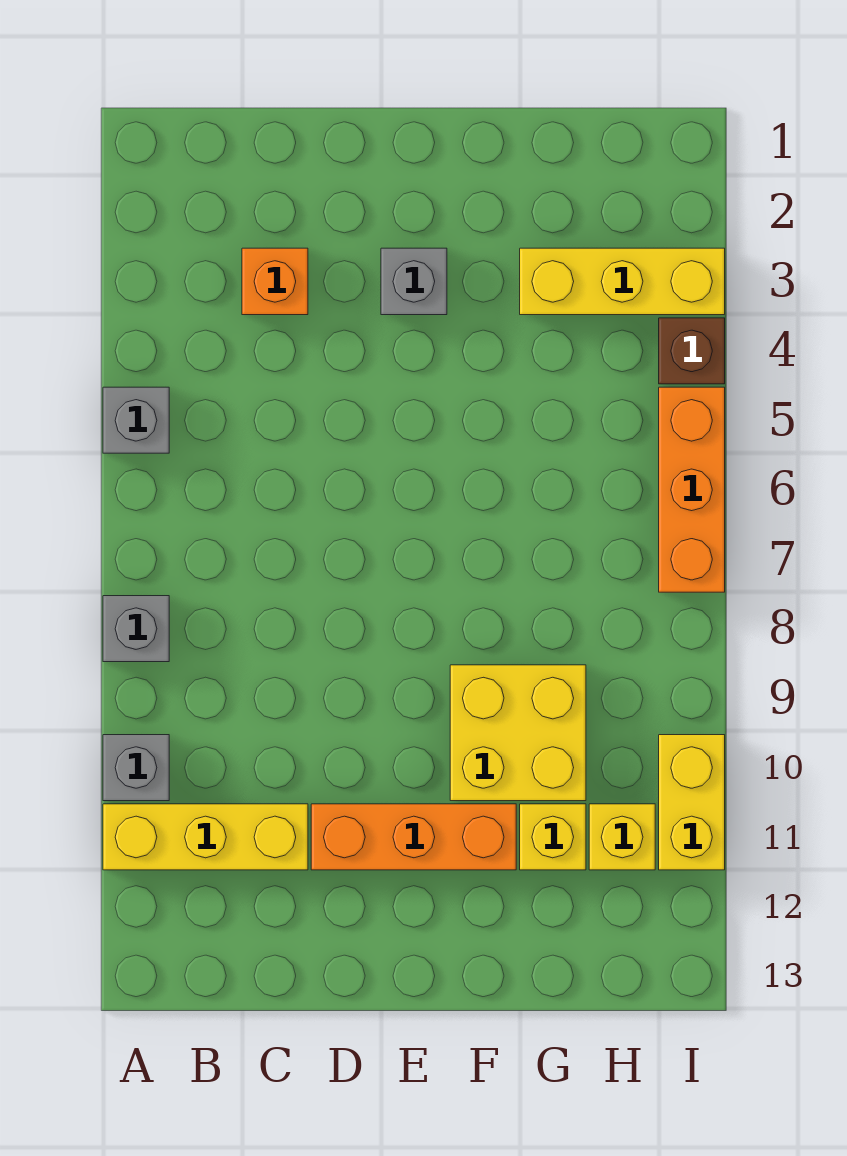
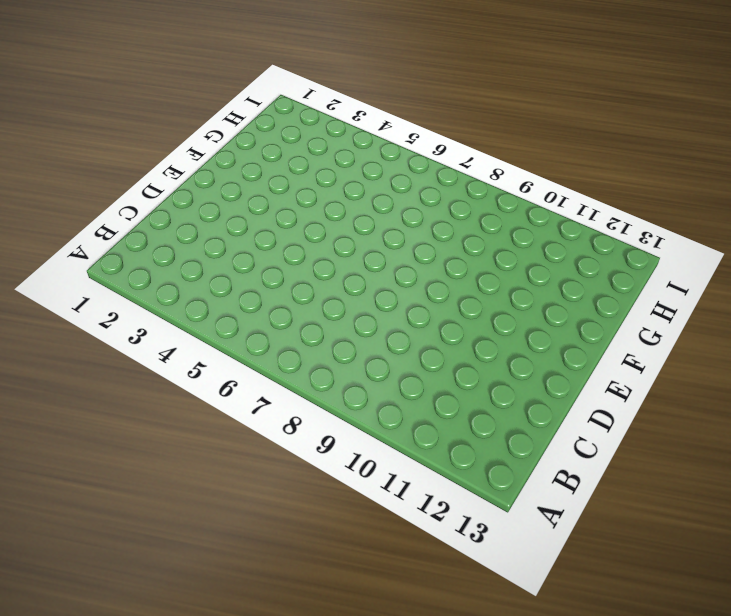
none -> grey 1x1 brick [103,387,169,453]
none -> grey 1x1 brick [103,596,169,662]
none -> grey 1x1 brick [103,735,169,801]

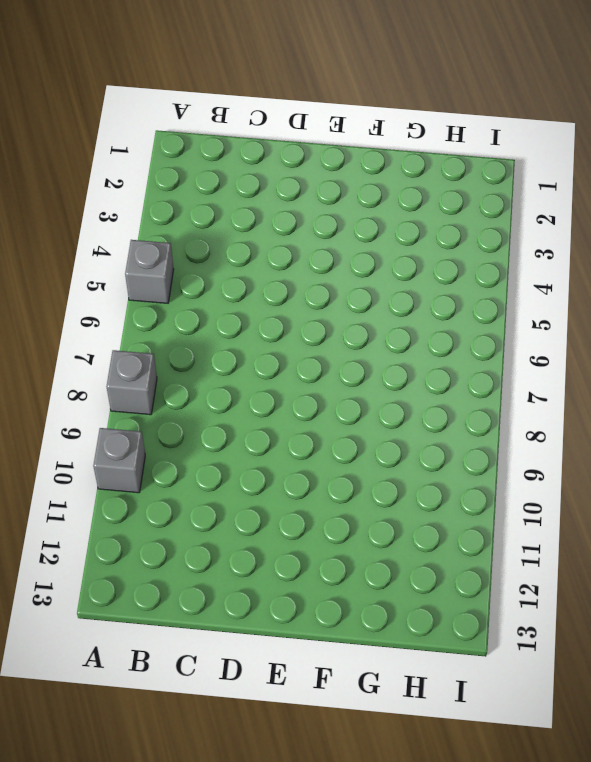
none -> yellow 1x3 brick [103,804,308,870]
none -> orange 1x1 brick [242,248,308,315]
none -> orange 1x3 brick [311,804,516,870]

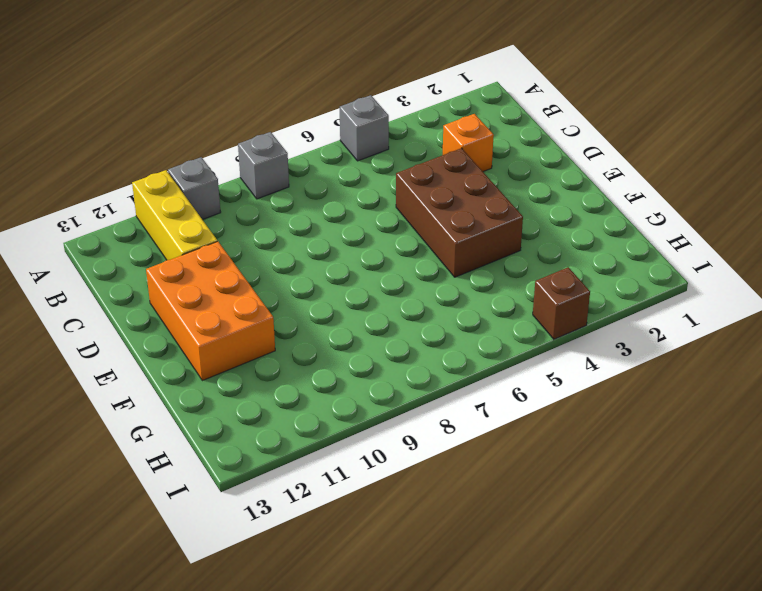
brown 2x3 brick [396,148,523,277] -> none
orange 2x3 brick [146,241,275,381] -> orange 1x3 brick [311,804,516,870]
none -> grey 1x1 brick [381,248,447,315]
none -> yellow 2x2 brick [450,665,586,801]
none -> yellow 1x3 brick [520,248,725,315]

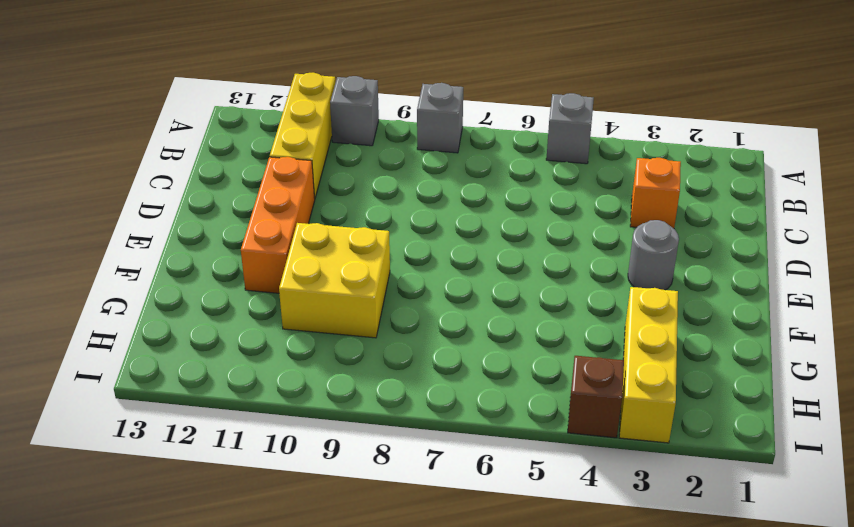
grey 1x1 round brick [628,220,679,290] -> grey 1x1 brick [381,248,447,315]
none -> yellow 1x1 brick [520,804,586,870]
none -> yellow 1x1 brick [589,804,655,870]
none -> orange 1x3 brick [659,387,725,592]

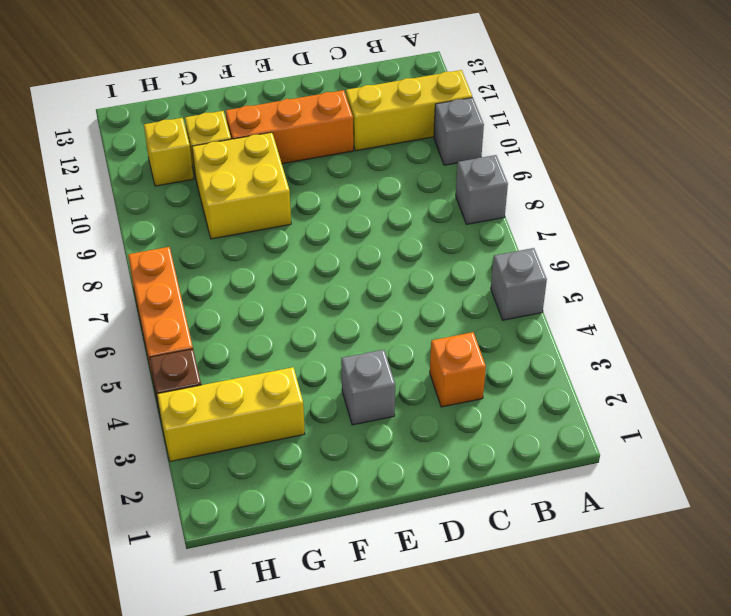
none -> yellow 1x2 brick [659,735,725,870]

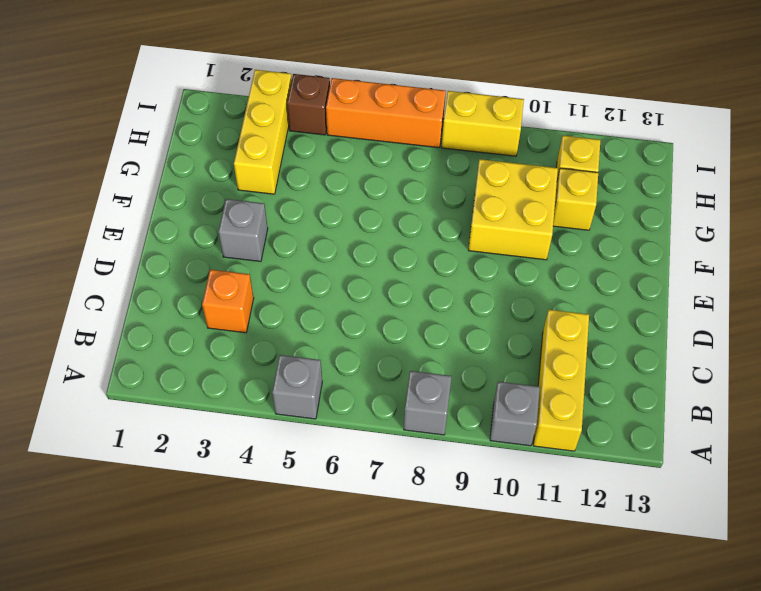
yellow 1x2 brick [442,91,524,156] -> yellow 1x2 brick moved to [659,735,725,870]
none -> orange 1x3 brick [311,804,516,870]

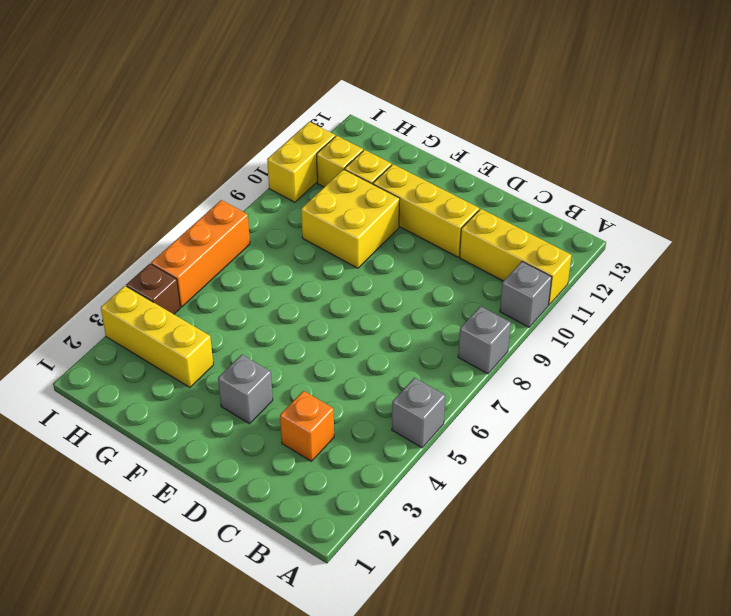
yellow 1x3 brick [373,164,479,257] -> orange 1x3 brick [311,804,516,870]

